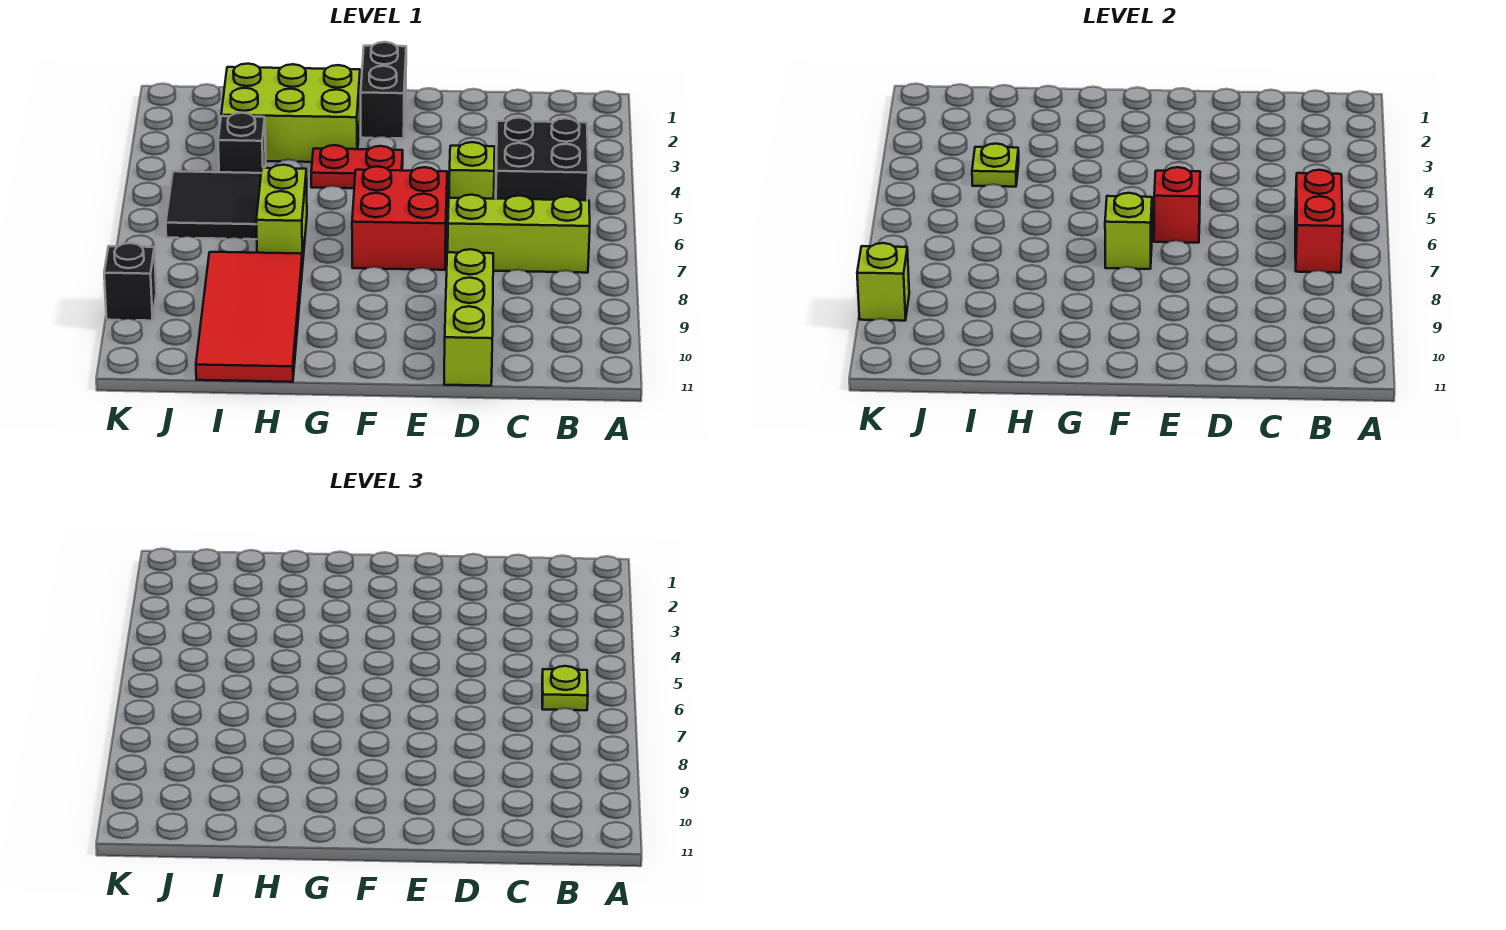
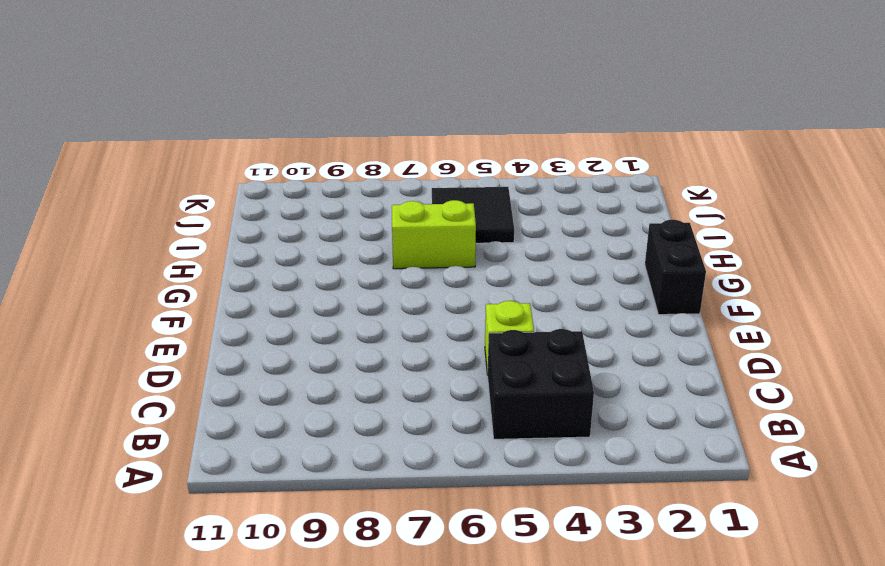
black 1x2 brick [645,220,706,315] -> black 1x2 brick turned to [361,42,406,139]
none -> lime 1x3 brick [448,195,590,273]
none -> lime 1x3 brick [444,249,493,386]
none -> red 2x2 brick [352,166,447,270]

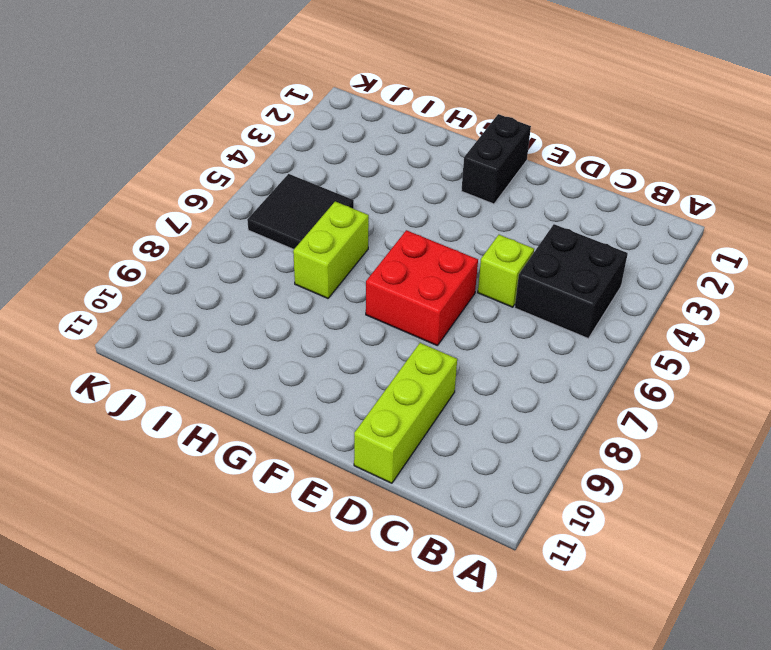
none -> lime 1x3 brick [448,195,590,273]
none -> red 1x2 plate [311,145,403,188]
none -> lime 2x3 brick [221,64,360,162]

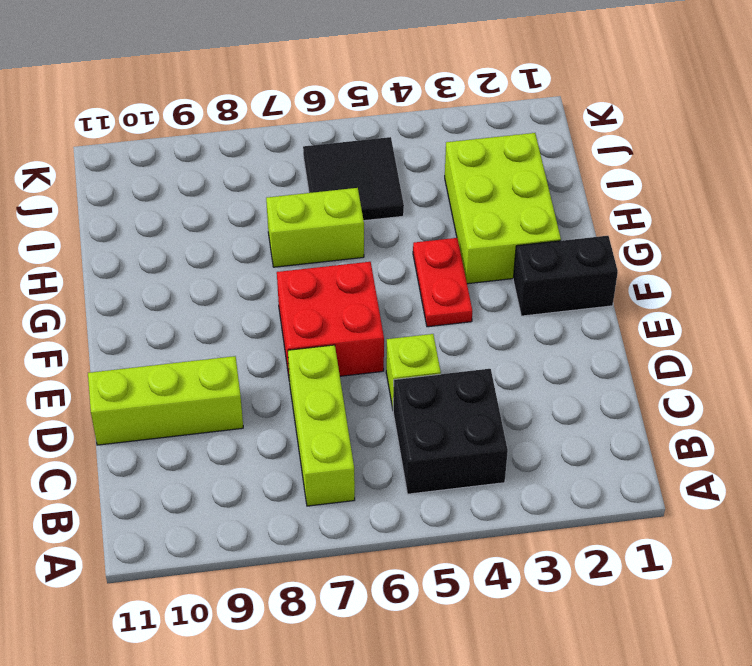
none -> red 2x4 tile [196,252,302,382]
none -> black 1x1 brick [218,113,266,173]
none -> black 1x1 brick [104,243,156,321]

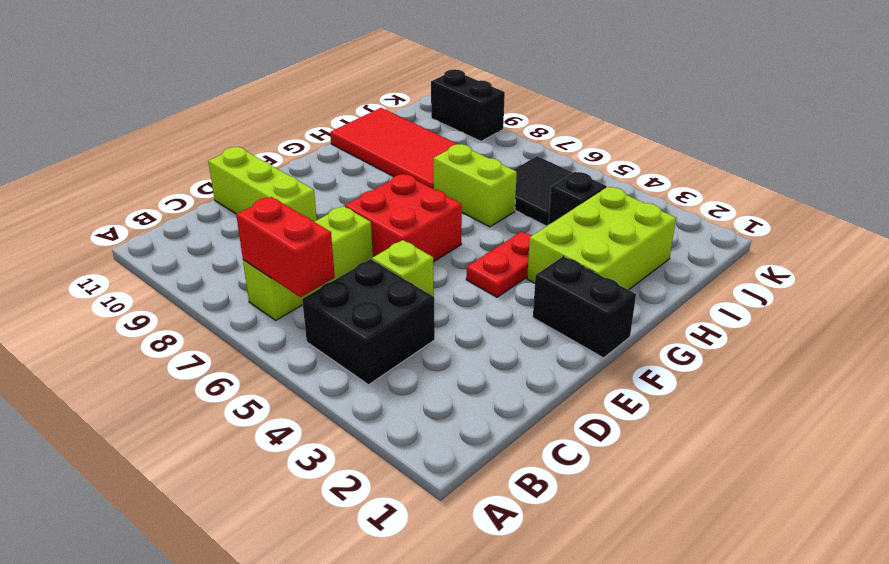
black 1x2 brick [431,69,505,141] -> black 1x1 brick [104,243,156,321]
none -> red 1x1 brick [1154,167,1200,243]
none -> lime 1x1 brick [1105,193,1152,269]
none -> lime 1x1 plate [972,144,1019,187]

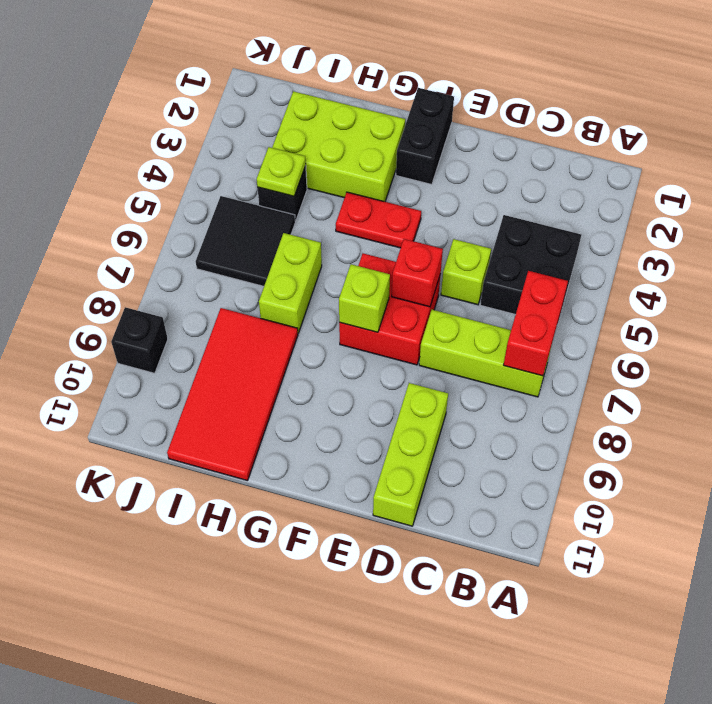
none -> lime 1x1 brick [857,243,909,321]
none -> lime 1x1 plate [542,666,588,710]

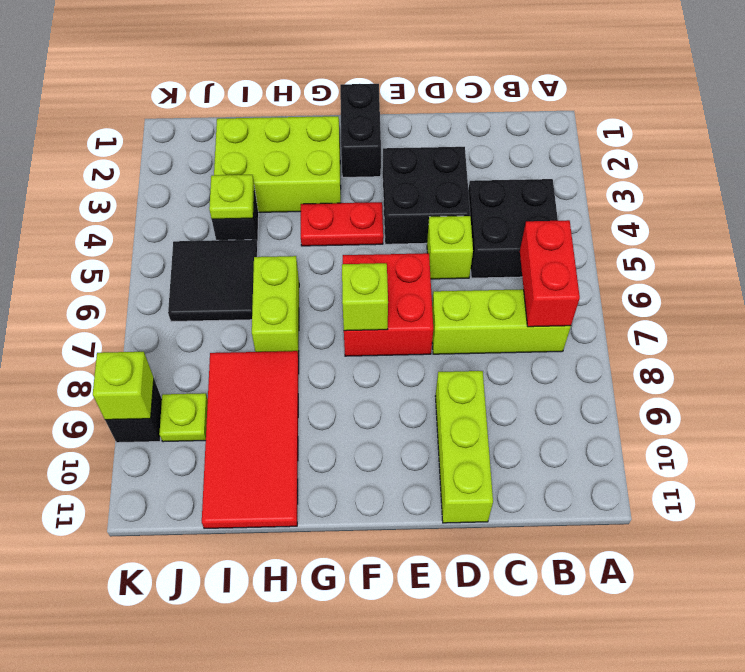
black 2x2 brick [383,147,470,244] -> none
lime 1x1 plate [159,393,208,442] -> lime 1x1 plate moved to [542,666,588,710]
none -> red 1x1 brick [1154,167,1200,243]

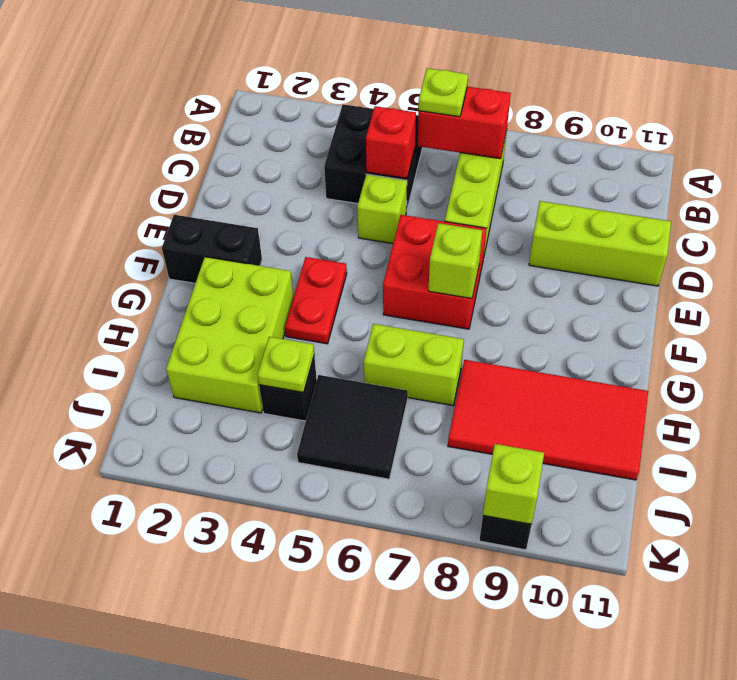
red 1x1 brick [366,106,416,178] -> red 1x1 brick moved to [1154,167,1200,243]

